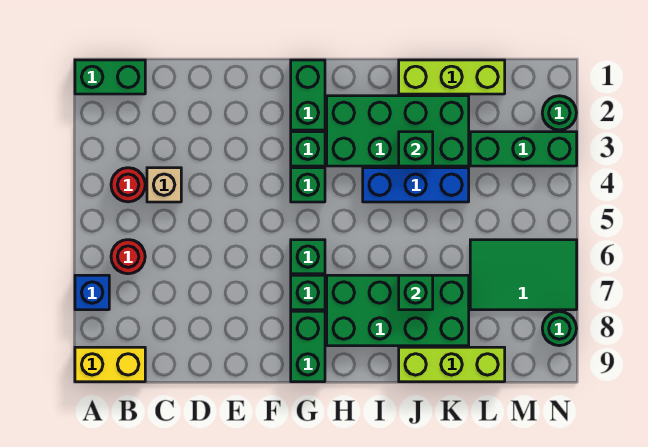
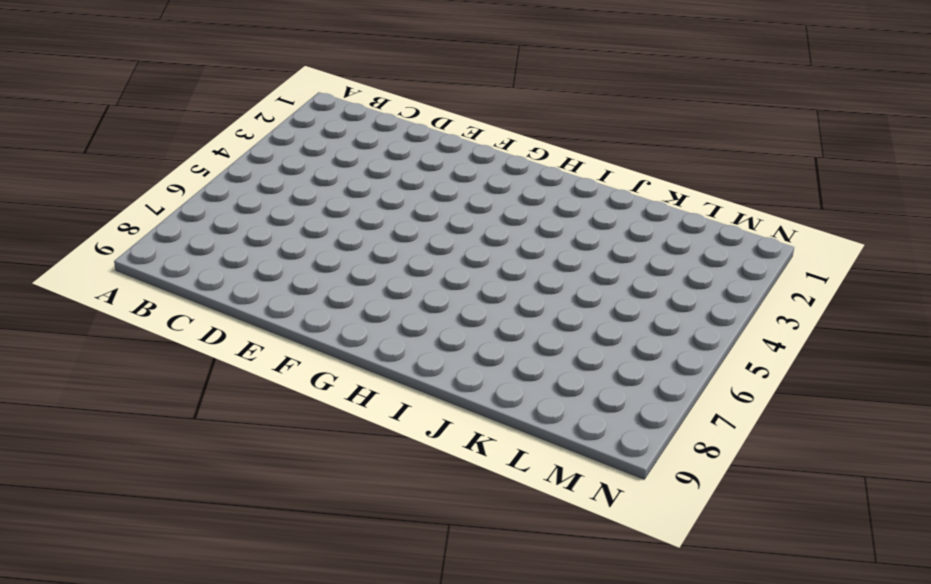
none -> green 1x2 brick [75,60,145,94]
none -> blue 1x1 brick [75,275,109,310]
none -> yellow 1x2 brick [75,347,145,382]

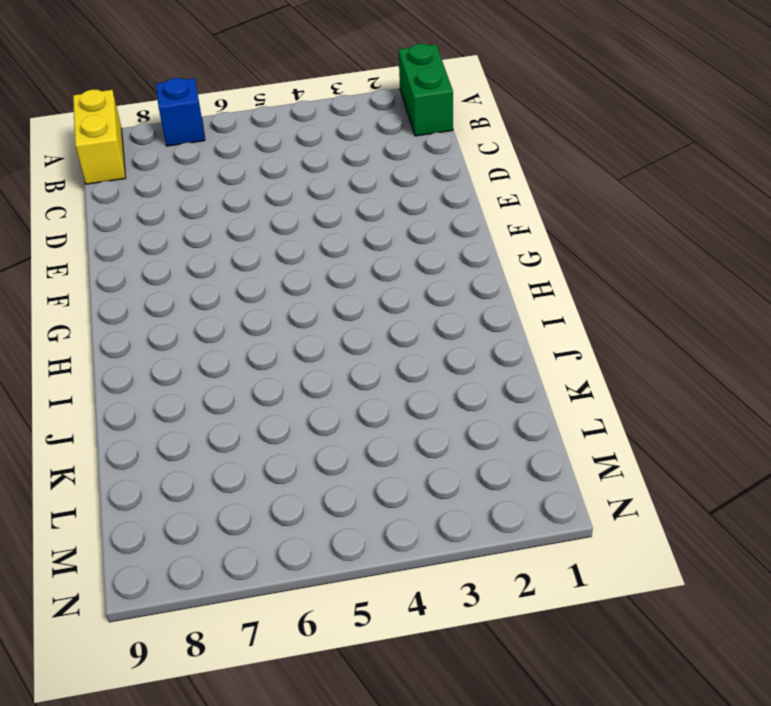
none -> red 1x1 round brick [111,168,145,202]
none -> red 1x1 round brick [111,240,145,274]
none -> tan 1x1 brick [147,168,181,202]

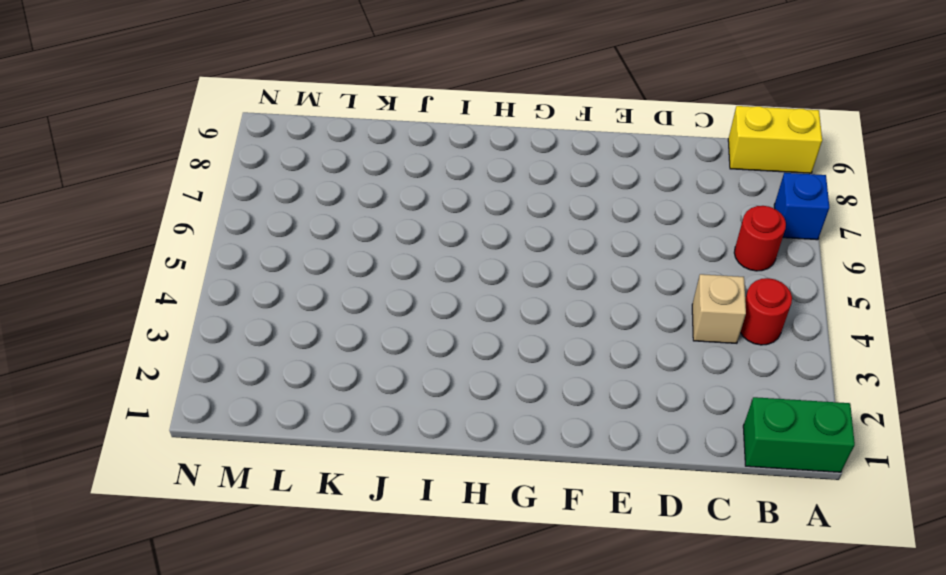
none -> green 1x2 brick [291,60,325,130]
none -> green 1x1 brick [291,132,325,166]
none -> green 1x1 brick [291,168,325,202]

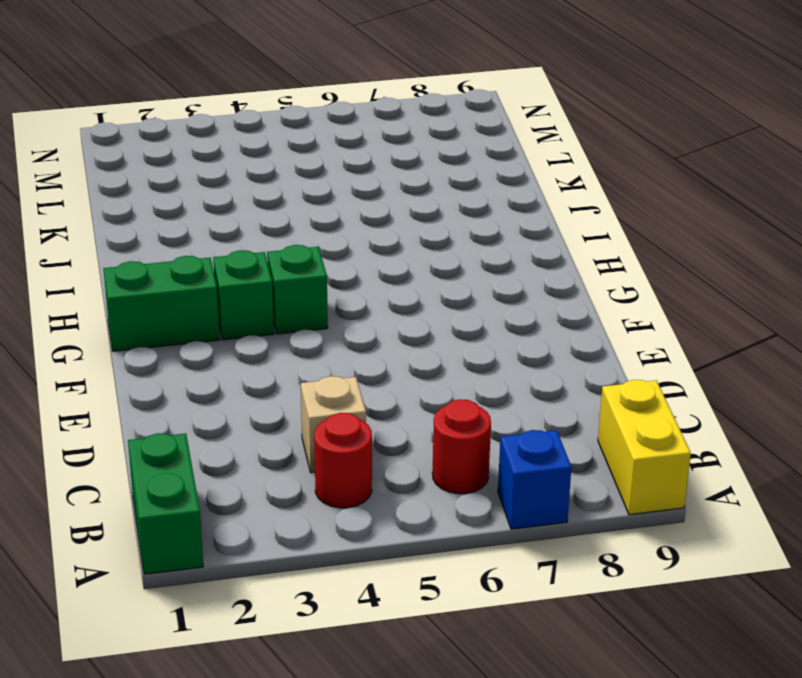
none -> green 1x1 brick [291,240,325,274]
none -> green 1x1 brick [291,275,325,310]
none -> green 1x2 brick [291,311,325,382]

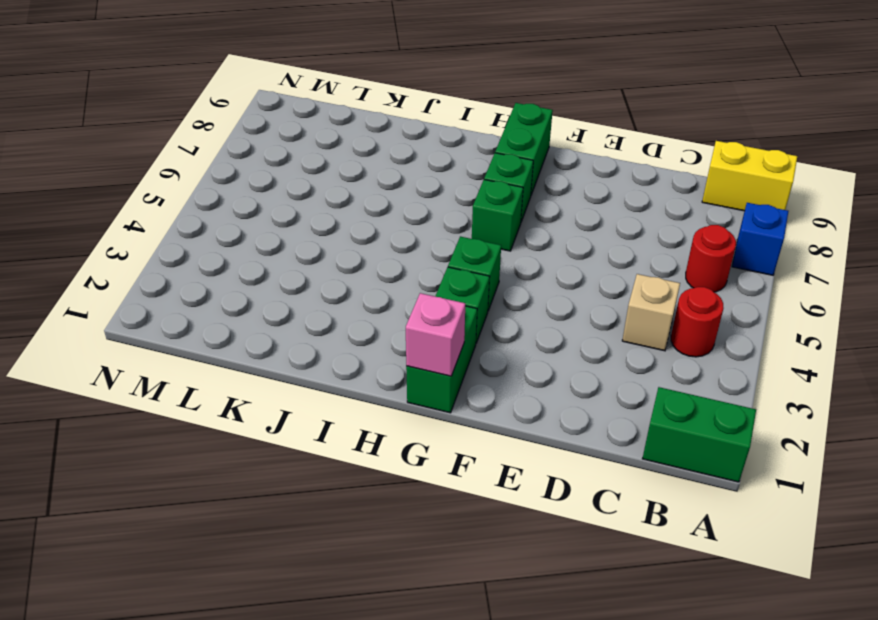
pink 1x1 brick [406,293,465,376] -> none
none -> green 2x4 brick [327,96,469,166]
none -> green 2x4 brick [327,275,469,346]
none -> blue 1x3 brick [363,168,469,202]

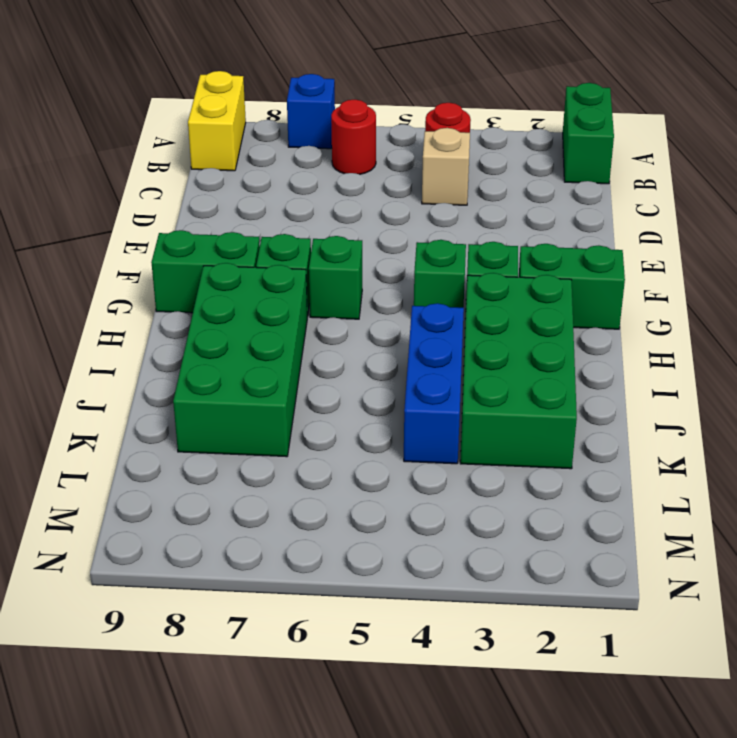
none -> lime 1x3 brick [399,60,505,94]
none -> lime 1x3 brick [399,347,505,382]
none -> green 1x3 brick [470,132,577,166]

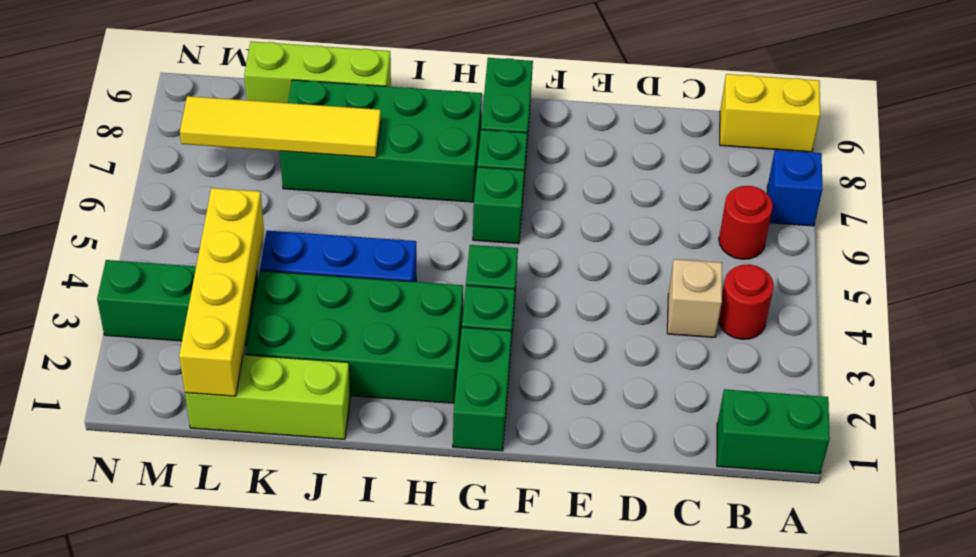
yellow 1x4 tile [180,96,381,158] -> green 1x1 brick [399,275,433,310]
yellow 1x4 brick [179,188,264,396] -> none
none -> green 2x3 tile [470,240,577,310]
none -> green 1x1 round brick [542,96,576,130]
none -> green 1x1 round brick [542,311,576,346]

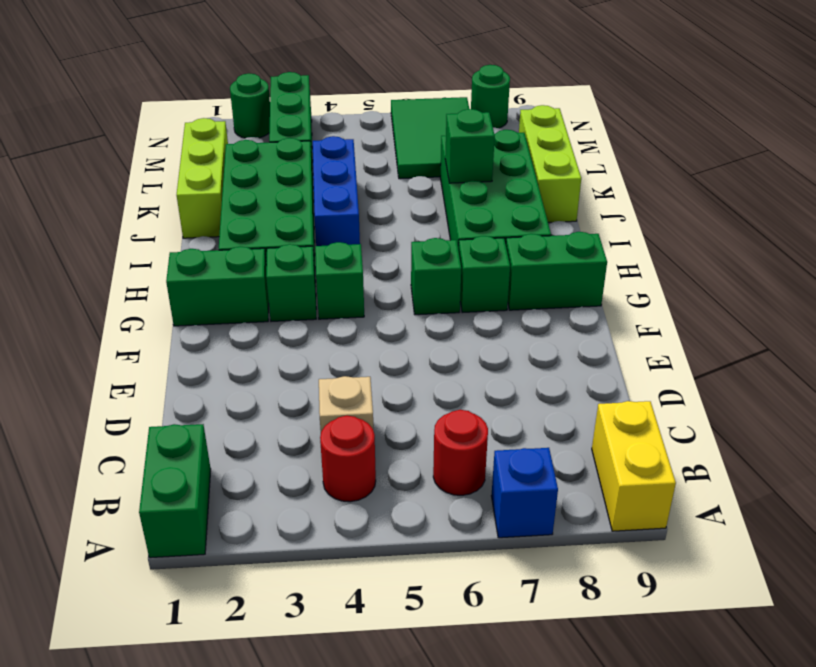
none -> green 1x1 brick [399,132,433,166]

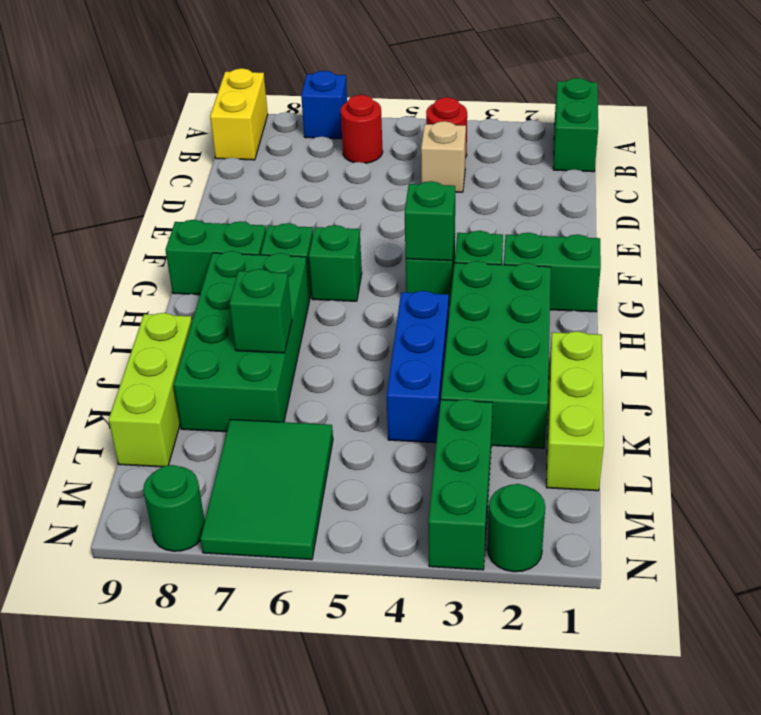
green 1x1 brick [405,181,455,261] -> green 1x1 brick moved to [399,132,433,166]

